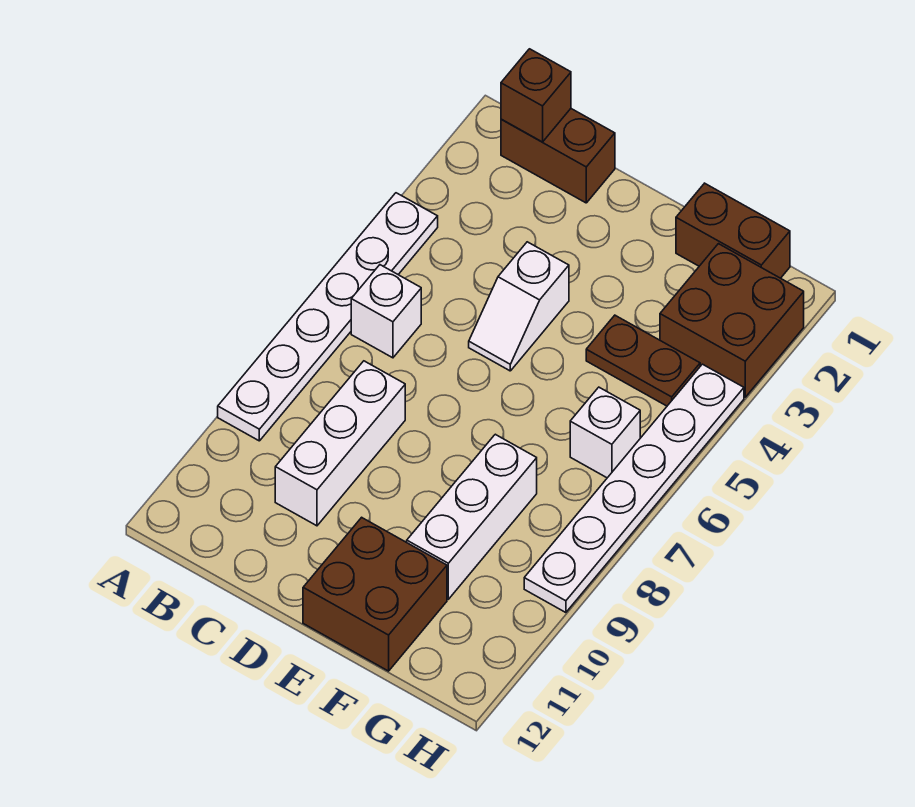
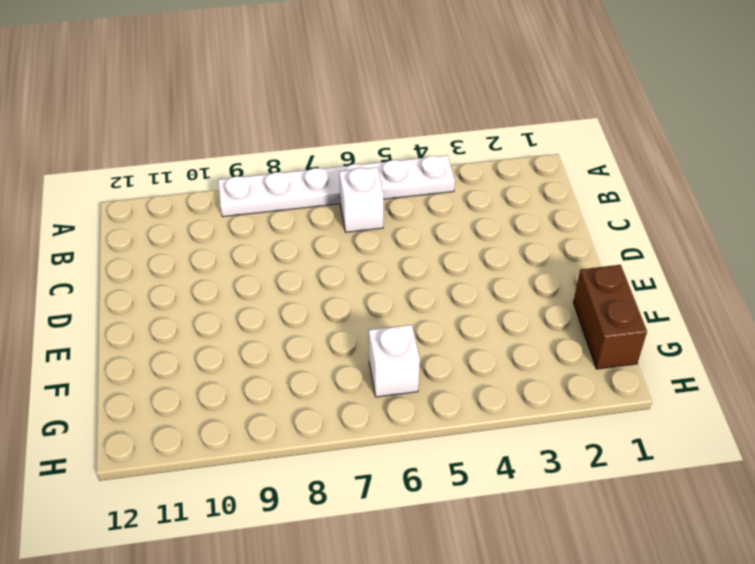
none -> brown 1x2 brick [501,109,615,203]
none -> white 1x3 brick [275,361,405,526]
none -> white 1x2 slope [469,242,569,371]

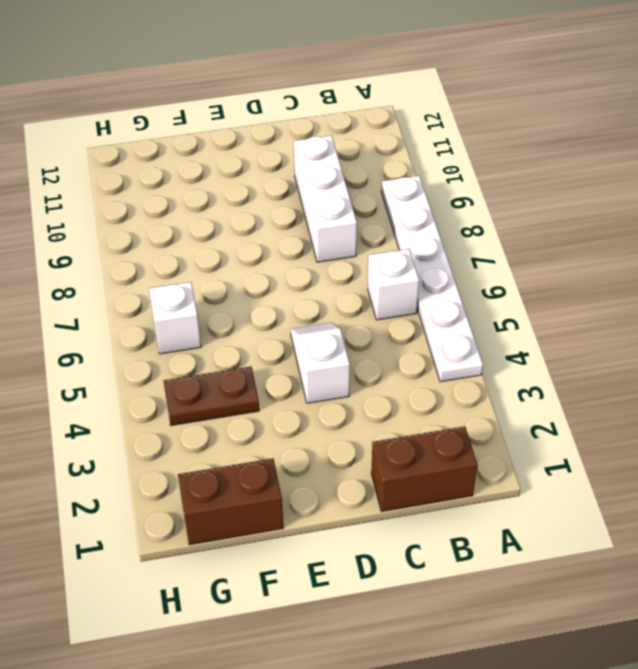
none -> brown 2x2 brick [303,517,447,671]
none -> white 1x3 brick [407,434,537,599]
none -> brown 2x2 brick [660,244,804,397]

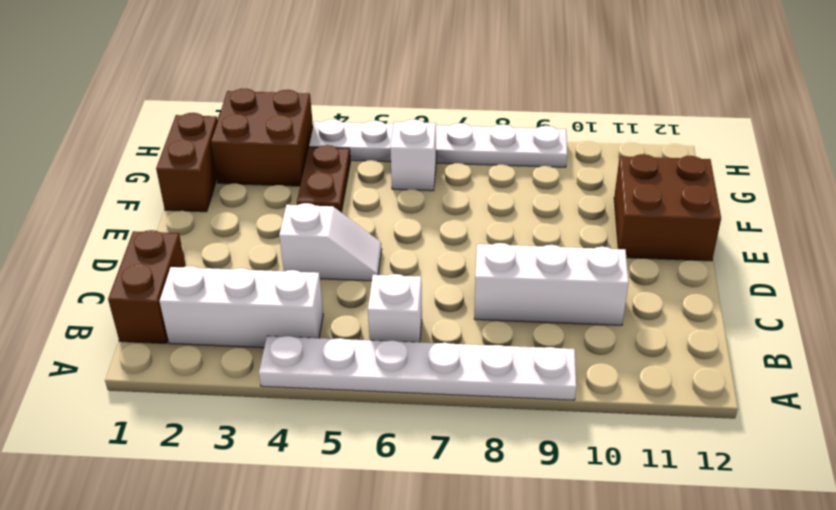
white 1x3 brick [159,266,323,348] -> white 1x3 brick moved to [407,434,537,599]
none -> brown 1x1 brick [501,49,571,142]

